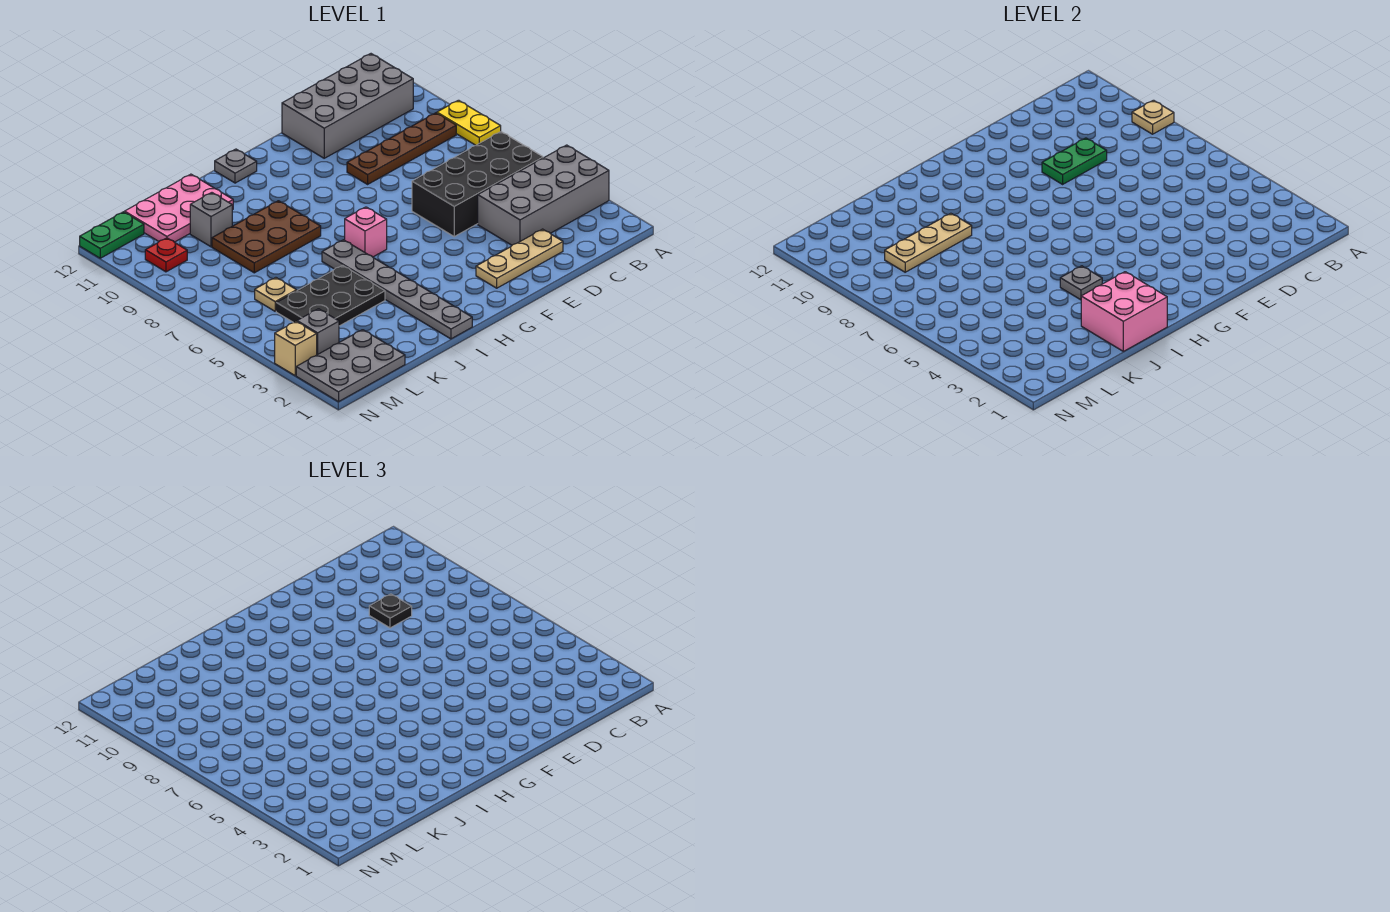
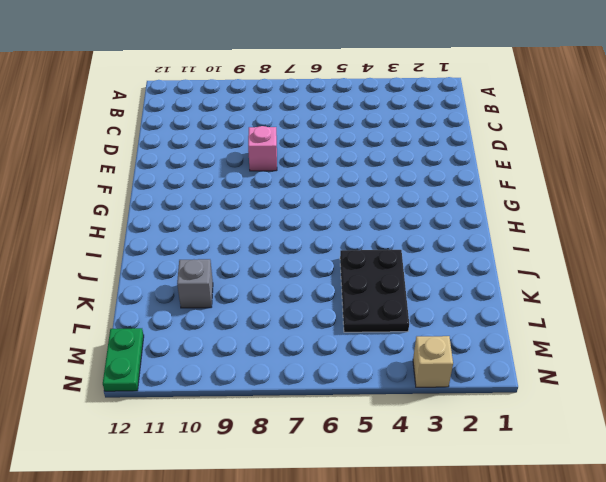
pink 1x1 brick [248,126,277,171] -> pink 1x1 brick moved to [345,207,387,257]
none -> grey 2x4 brick [478,145,609,245]
none -> yellow 1x2 plate [437,100,501,145]
none -> black 2x4 brick [412,132,543,236]

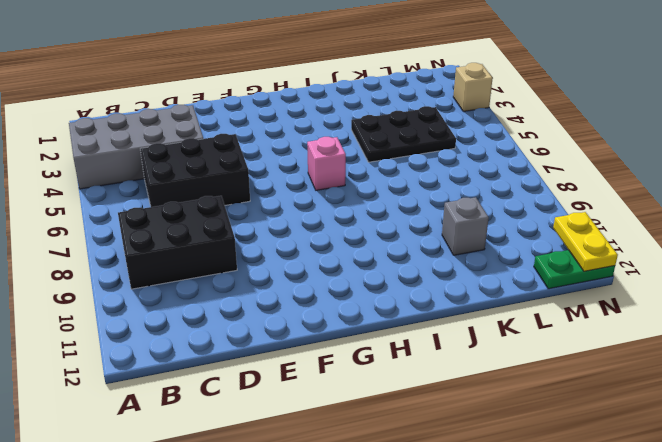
black 2x3 brick [118,196,237,289] -> brown 1x4 plate [347,113,456,184]
black 2x3 brick [140,134,250,207] -> black 2x4 brick [412,132,543,236]
yellow 1x2 plate [553,212,618,271] -> yellow 1x2 plate moved to [437,100,501,145]
none -> grey 2x4 brick [282,54,413,158]
none -> tan 1x3 plate [476,229,563,288]
none -> grey 1x1 plate [215,149,257,183]

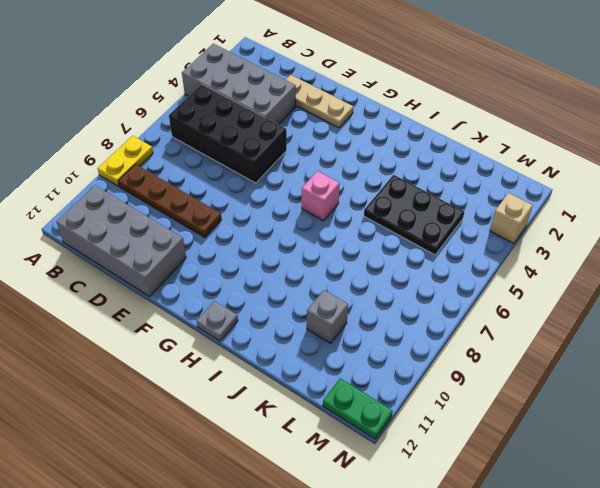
none -> grey 1x6 plate [322,240,472,339]
none -> brown 2x3 plate [212,201,321,273]
none -> pink 2x3 plate [125,174,233,242]

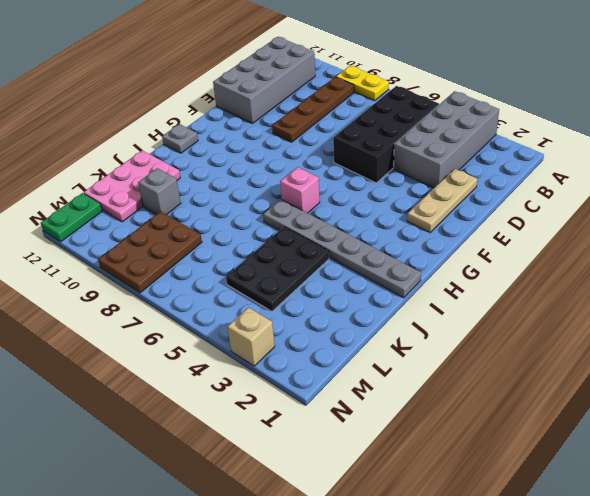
brown 2x3 plate [98,211,202,293] -> brown 2x3 plate moved to [212,201,321,273]
none -> grey 2x3 plate [296,330,405,402]
none -> tan 1x1 plate [255,278,297,311]
none -> grey 1x1 brick [297,309,339,355]

